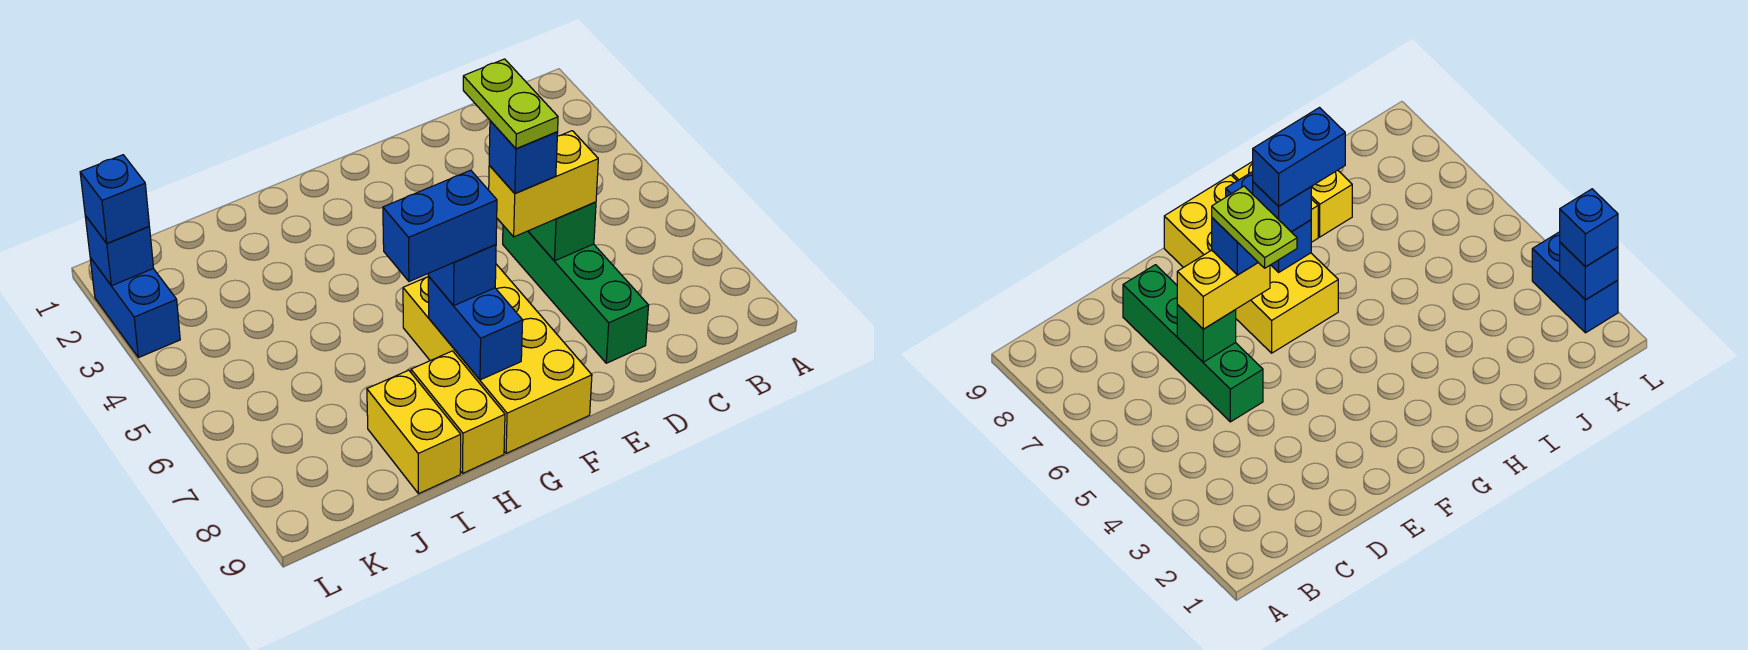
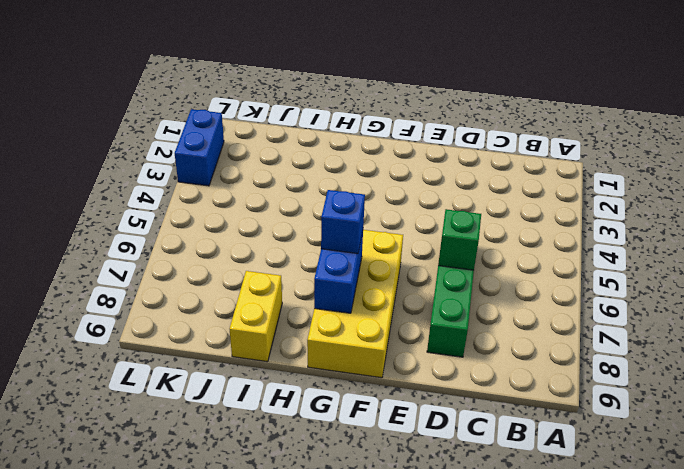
none -> yellow 1x2 brick [411,351,505,473]
none -> blue 1x1 brick [85,215,153,286]
none -> yellow 1x2 brick [489,131,598,237]

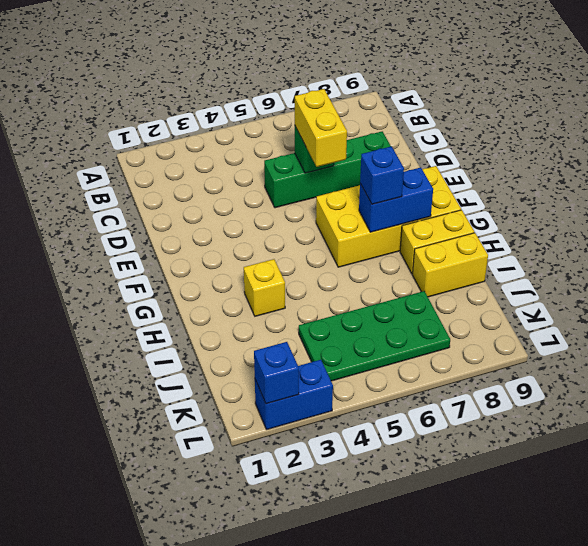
yellow 1x1 brick [244,259,285,316] -> none
green 2x4 plate [299,291,450,381] -> none
none -> blue 1x1 brick [80,155,149,243]
none -> blue 1x1 brick [489,121,558,193]
none -> blue 1x2 brick [383,170,497,281]

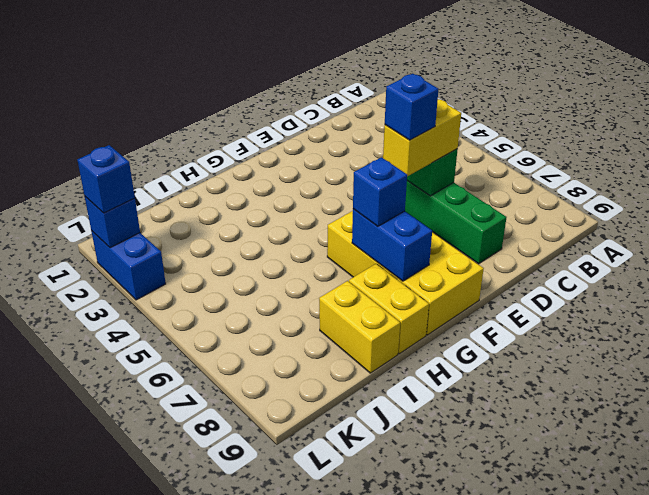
none -> blue 1x2 brick [383,170,497,281]
none -> lime 1x2 plate [463,59,558,149]

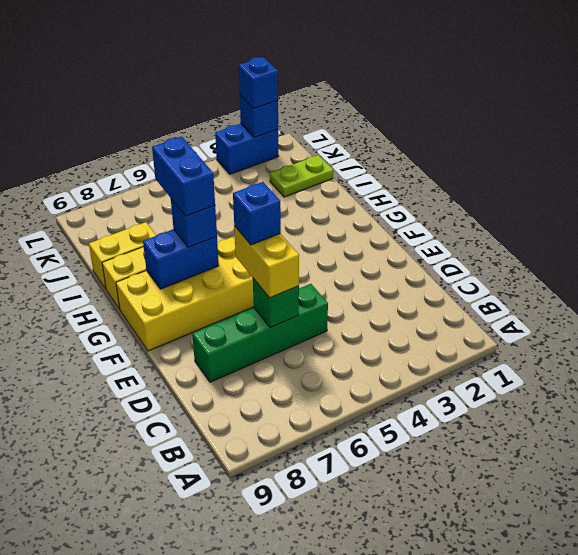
lime 1x2 plate [270,155,333,197] -> lime 1x2 plate moved to [463,59,558,149]

